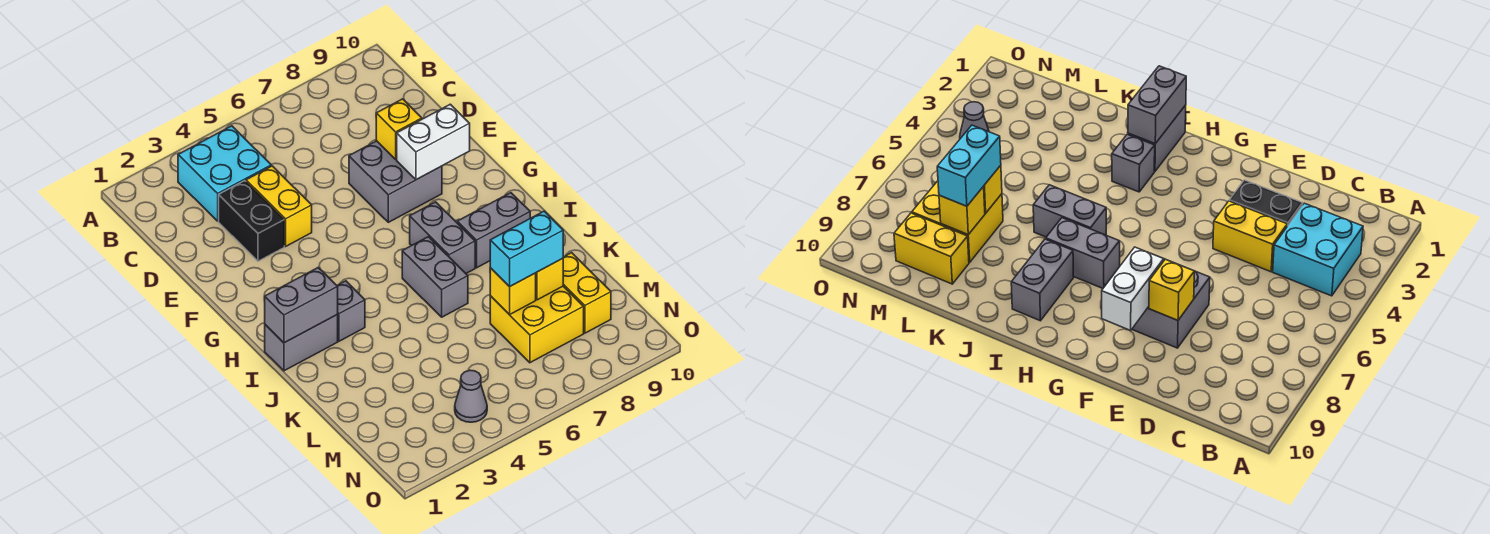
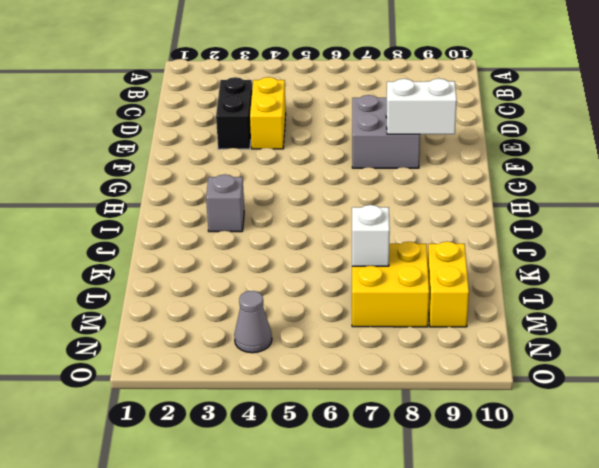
white 1x1 brick [352,205,390,266] -> yellow 1x1 brick [490,268,536,315]
none -> cyan 2x2 brick [178,126,271,221]
none -> grey 1x2 brick [410,202,475,273]
none -> grey 1x2 brick [265,315,338,371]

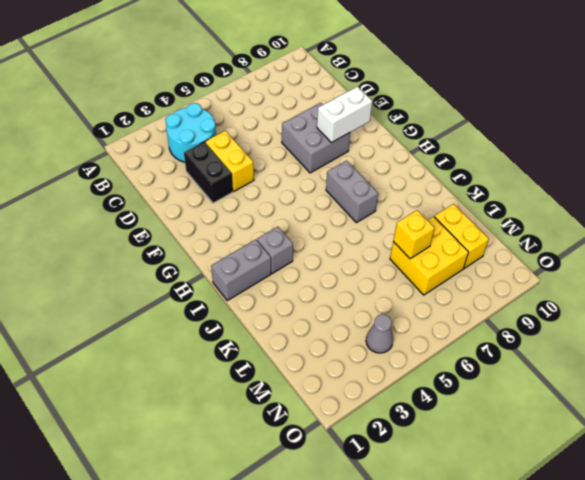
cyan 2x2 round brick [165,103,216,162] -> cyan 2x2 brick [178,126,271,221]
none -> grey 1x2 brick [402,237,468,317]
none -> grey 1x2 brick [457,193,530,268]
none -> yellow 1x1 brick [376,99,422,159]

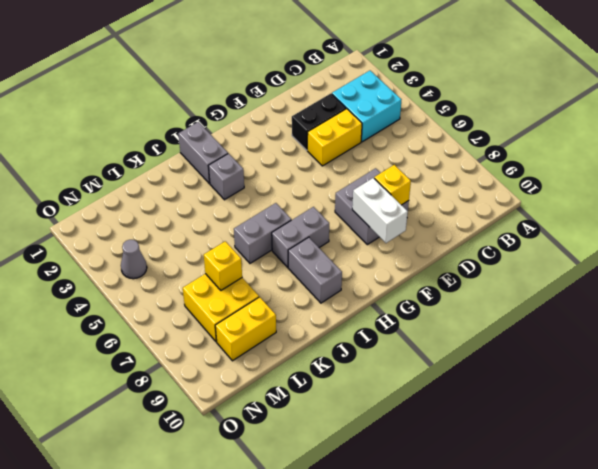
none -> grey 1x2 brick [265,268,338,343]
none -> yellow 1x1 brick [536,259,563,300]
none -> cyan 1x2 brick [490,211,563,287]

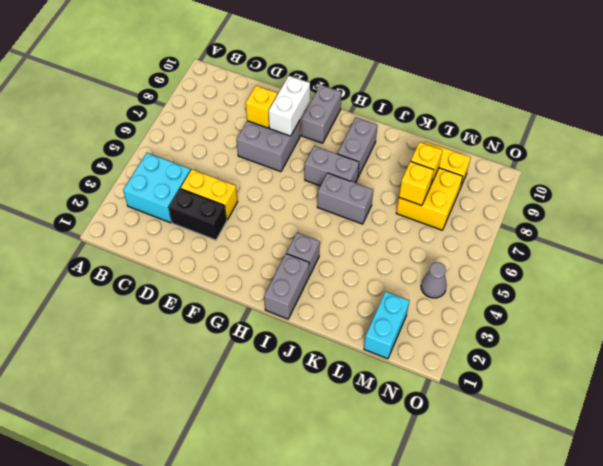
grey 1x2 brick [302,85,341,143] -> grey 1x2 brick moved to [265,268,338,343]
cyan 1x2 brick [364,292,409,359] -> cyan 1x2 brick moved to [490,211,563,287]

